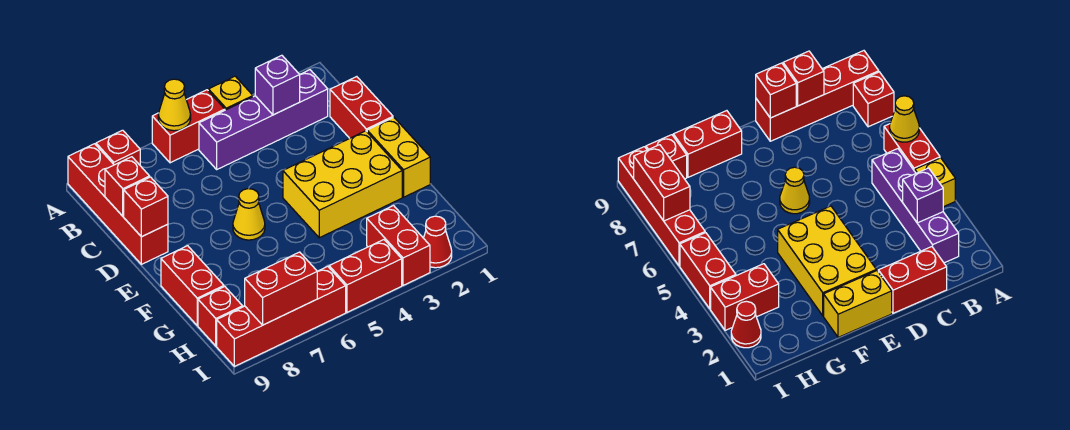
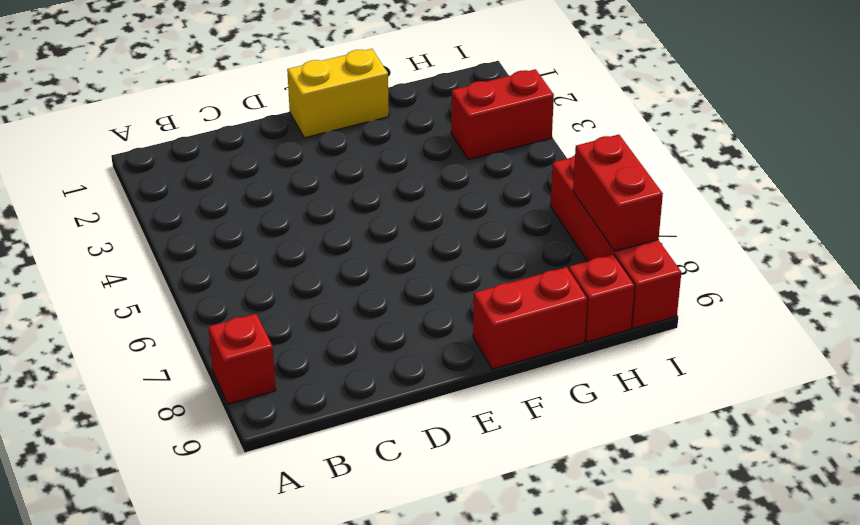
none -> yellow 1x1 brick [208,76,253,110]
none -> red 1x2 brick [152,90,225,163]
none -> red 1x4 brick [68,144,168,264]

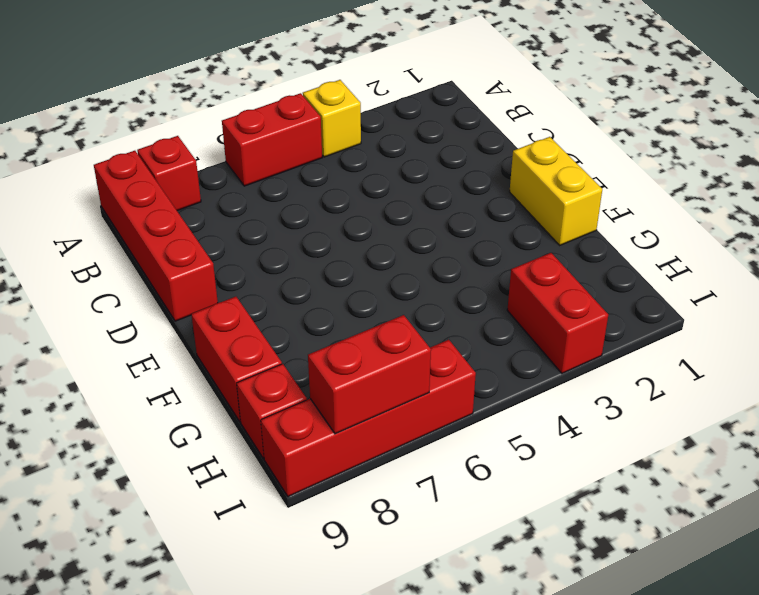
none -> purple 1x4 brick [199,70,328,169]
none -> red 1x2 brick [330,77,393,138]
none -> yellow 2x3 brick [283,131,402,238]

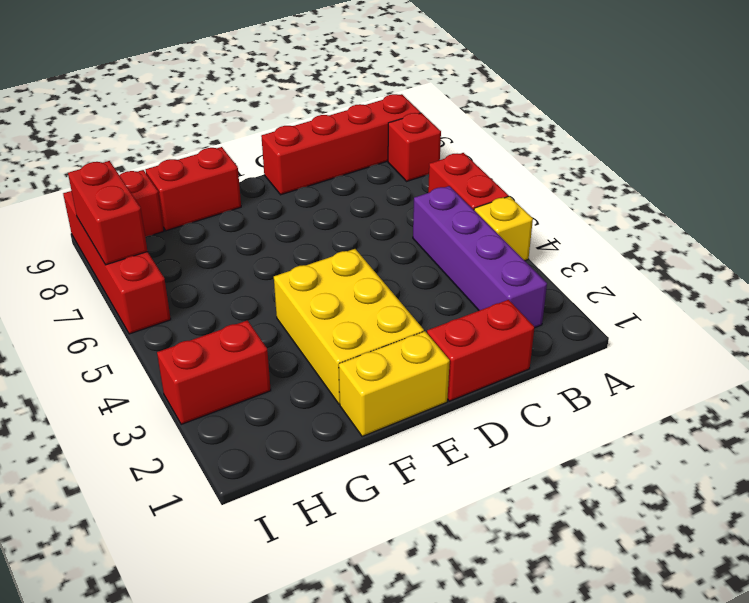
none -> yellow 1x1 cone [233,189,265,240]
none -> red 1x1 cone [424,216,452,268]
none -> red 1x2 brick [329,240,402,312]

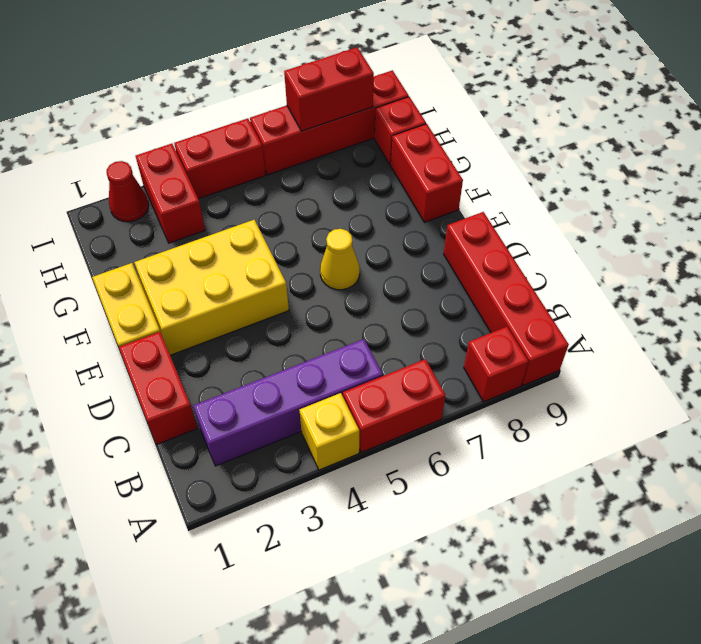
none -> yellow 1x1 cone [158,79,191,131]
none -> purple 1x1 brick [255,55,300,115]
none -> red 1x1 brick [105,157,150,216]

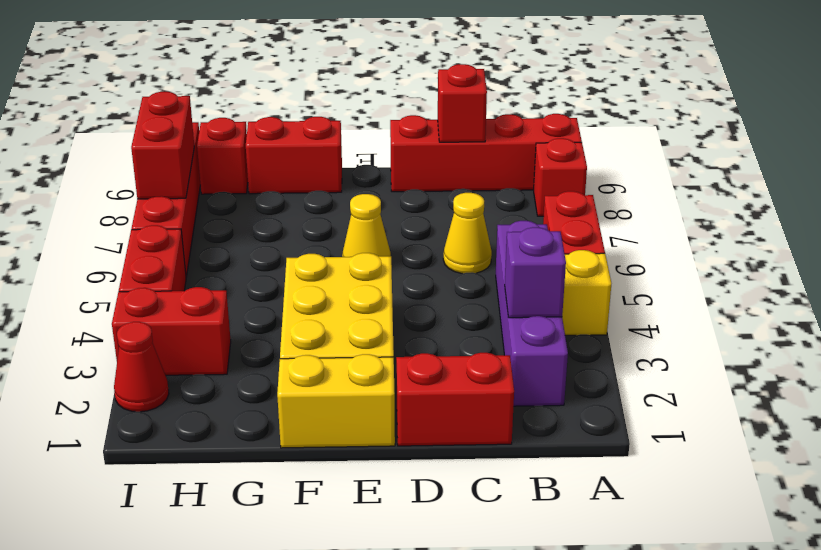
yellow 1x1 cone [443,193,492,274] -> yellow 1x1 cone moved to [158,79,191,131]
none -> red 1x1 brick [124,177,168,237]

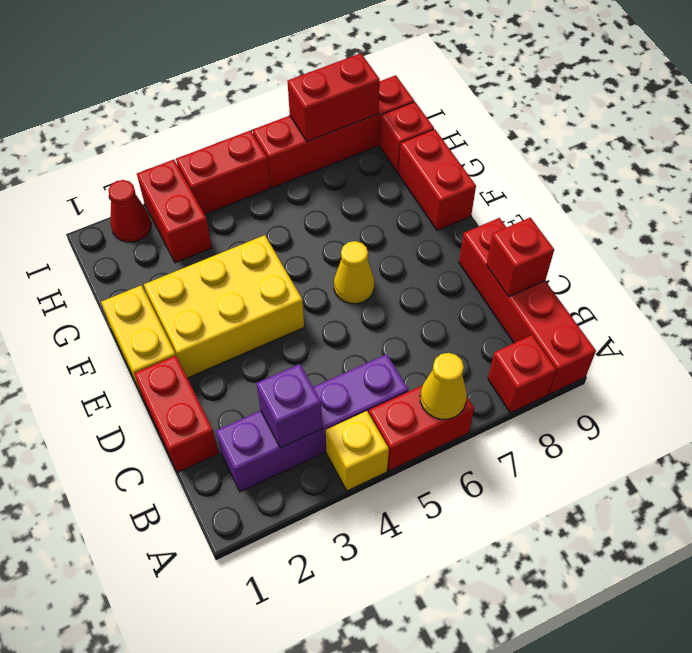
none -> red 1x1 brick [124,177,168,237]

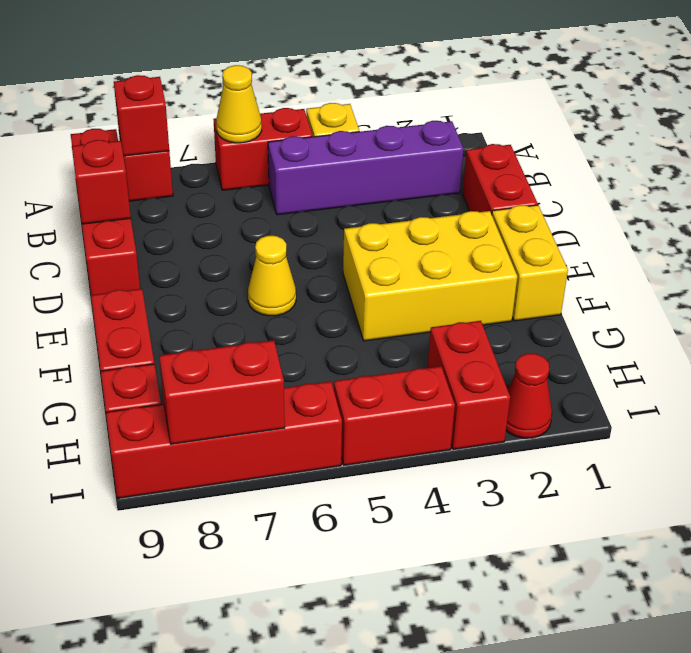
red 1x1 brick [114,75,169,156] -> red 1x1 brick moved to [124,177,168,237]
none -> purple 1x1 brick [255,55,300,115]

